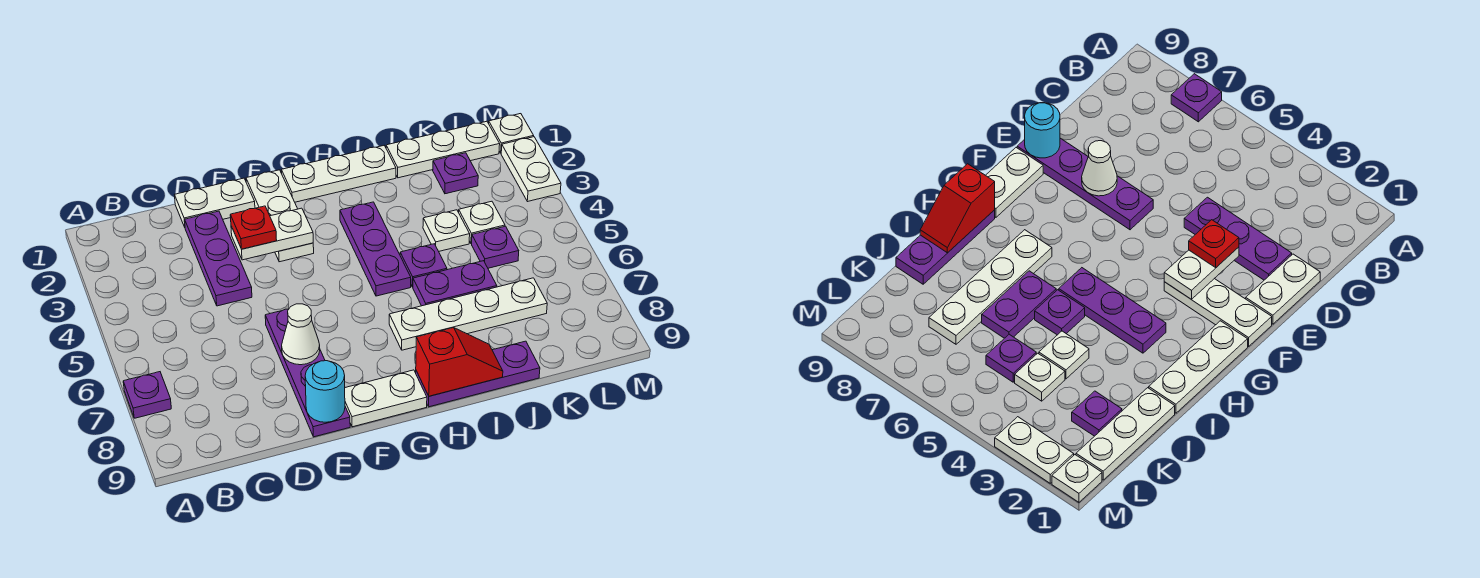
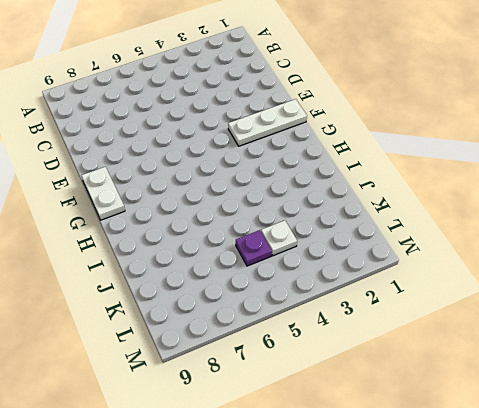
none -> purple 1x1 plate [123,372,171,418]
none -> white 1x2 plate [175,178,255,227]
none -> purple 1x3 plate [185,211,252,306]

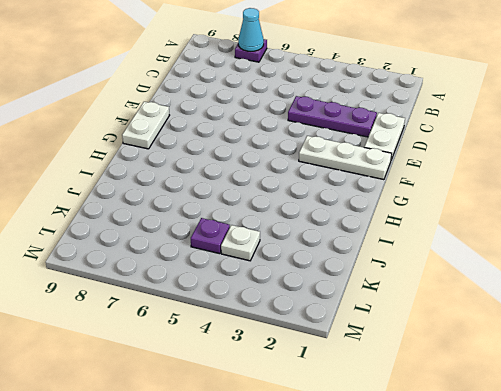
cyan 1x1 cone [238,8,264,51] -> none
none -> purple 1x4 plate [265,309,350,437]
none -> white 1x3 plate [281,146,396,202]
none -> purple 1x3 plate [340,202,411,296]

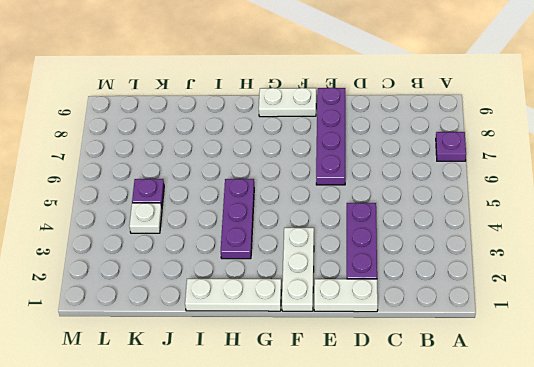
none -> white 1x4 plate [389,278,547,350]
none -> purple 1x3 plate [416,341,540,407]
none -> purple 1x1 plate [400,244,447,287]

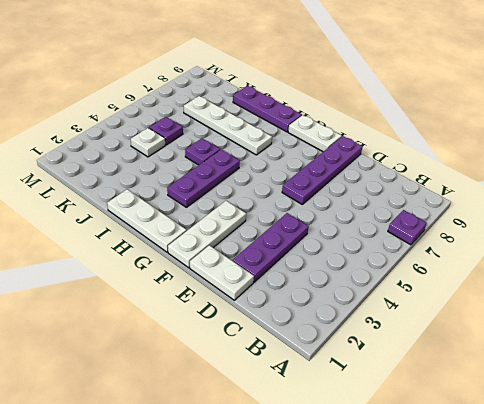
none -> purple 1x2 plate [413,261,497,306]
none -> white 1x3 plate [386,121,500,178]
none -> white 1x1 plate [423,210,470,251]

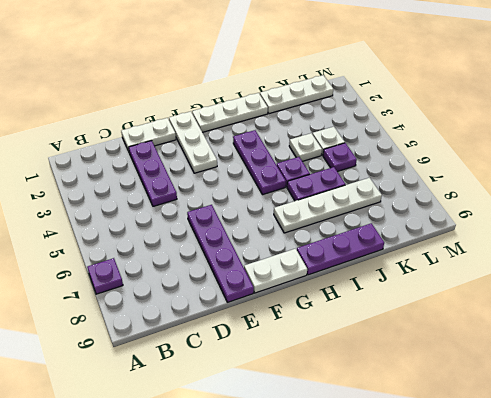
none -> purple 1x1 plate [433,153,478,194]
none -> white 1x1 plate [489,114,534,153]
none -> white 1x2 plate [501,137,561,202]

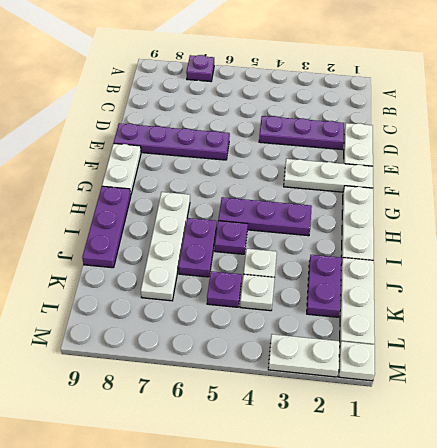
purple 1x2 plate [307,255,341,317] -> purple 1x1 plate [433,153,478,194]
none -> white 1x2 plate [231,208,313,260]
none -> white 1x1 cone [282,304,320,365]
none -> cyan 1x1 round brick [305,361,345,422]

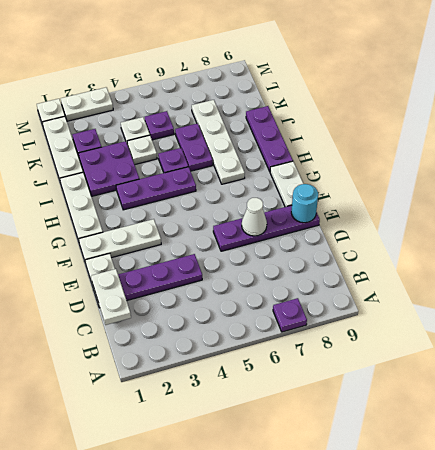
white 1x2 plate [91,269,131,325] -> white 1x2 plate moved to [231,208,313,260]
purple 2x2 plate [78,141,139,196] -> none
none -> red 1x2 slope [416,328,503,396]
none -> red 1x1 plate [230,206,277,249]

